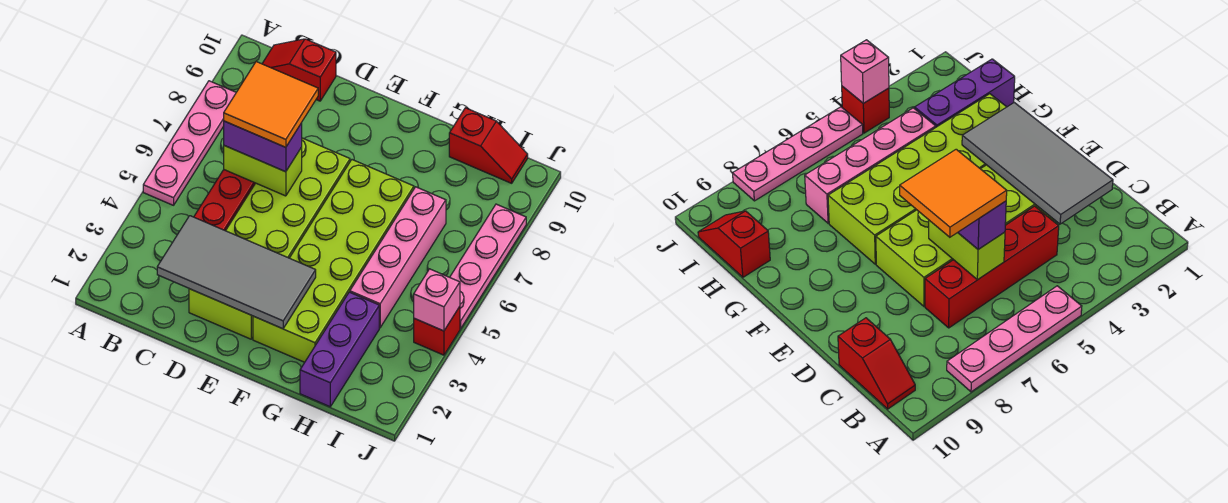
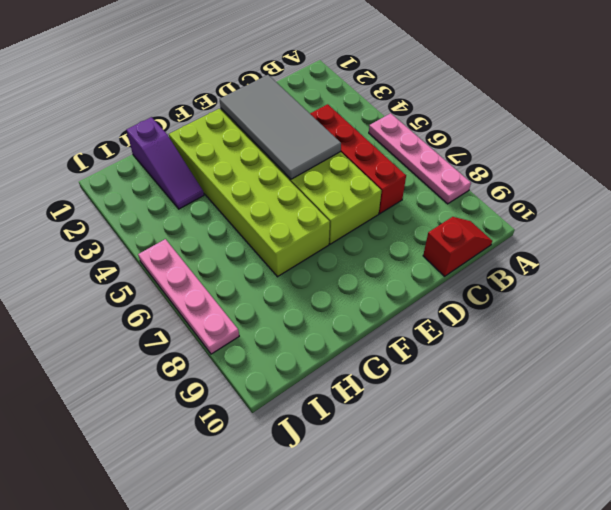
grey 2x4 tile [220,75,341,179] -> grey 2x4 tile turned to [157,216,316,329]
purple 1x3 slope [126,117,204,209] -> purple 1x3 brick [300,292,379,407]
none -> pink 1x4 brick [350,187,446,328]
none -> red 1x2 slope [449,108,528,183]
none -> red 1x1 brick [414,307,460,355]

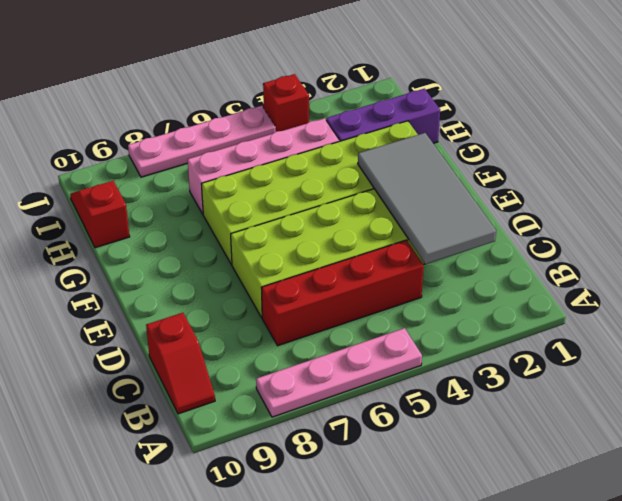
none -> lime 1x2 brick [224,146,302,196]
none -> pink 1x1 brick [414,269,460,331]
none -> purple 1x2 brick [224,121,302,172]

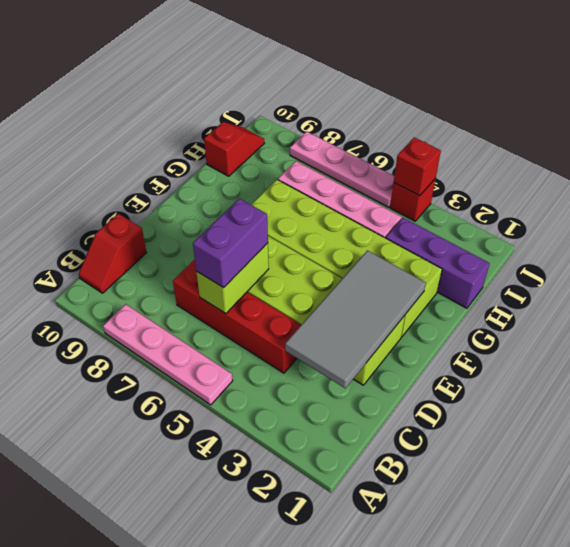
red 1x1 brick [394,138,441,196] -> pink 1x1 brick [414,269,460,331]
none -> orange 2x2 tile [224,62,318,147]

